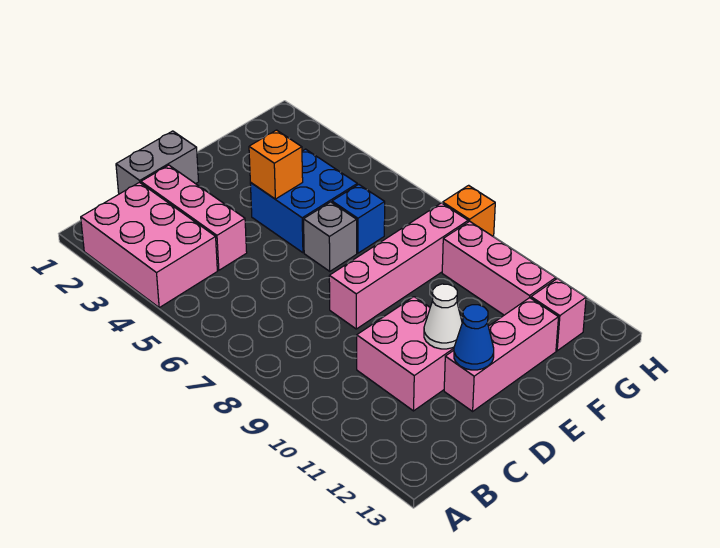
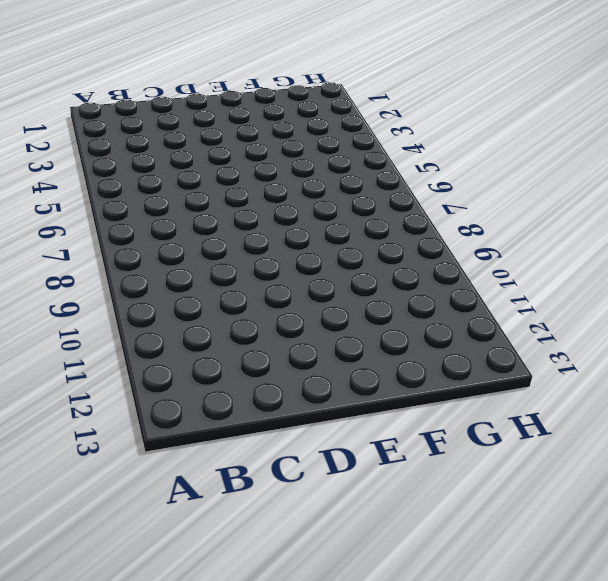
none -> pink 2x3 brick [81,182,217,307]
none -> grey 1x2 brick [116,131,199,194]
none -> pink 1x3 brick [141,165,247,270]

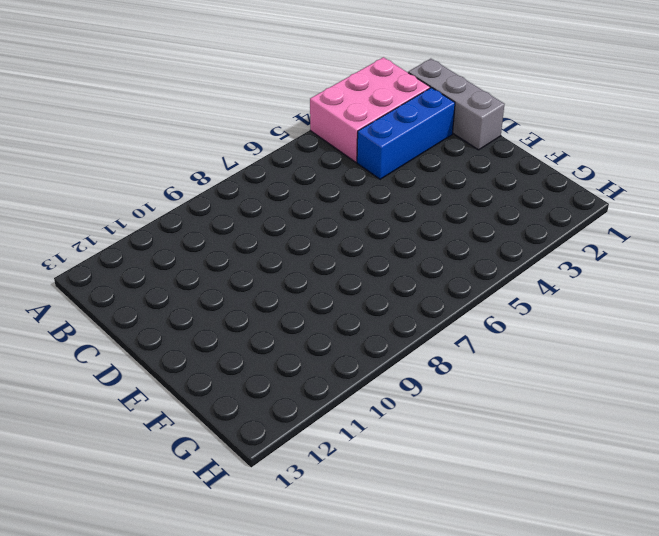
grey 1x3 brick [408,59,504,150] -> grey 1x2 brick [116,131,199,194]
blue 1x3 brick [357,88,455,179] -> pink 1x3 brick [141,165,247,270]
none -> pink 2x2 brick [357,297,454,411]
none -> pink 1x4 brick [329,203,468,329]
none -> pink 1x3 brick [444,298,559,411]

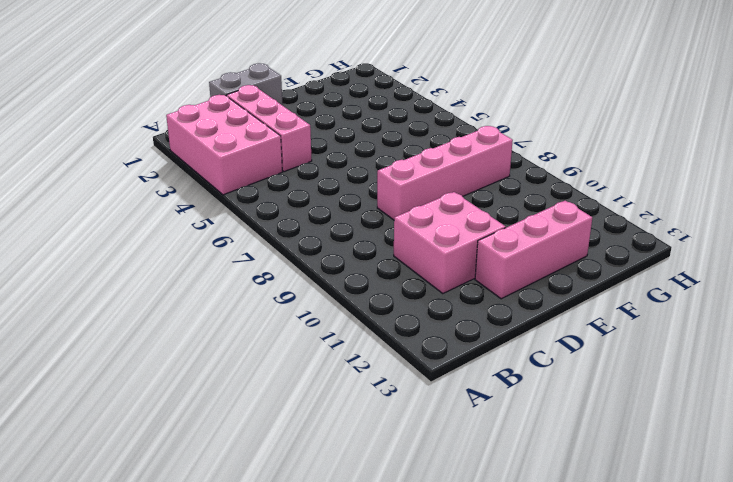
none -> blue 2x2 brick [250,149,357,253]
none -> grey 1x1 brick [304,202,357,271]
none -> blue 1x1 brick [332,184,385,253]

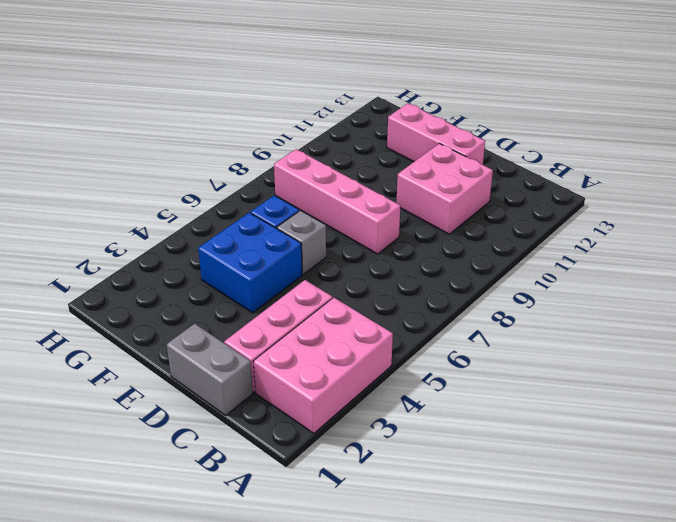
none -> pink 1x3 brick [442,221,556,315]
none -> pink 1x1 brick [531,279,586,351]
none -> orange 1x1 brick [443,185,495,237]

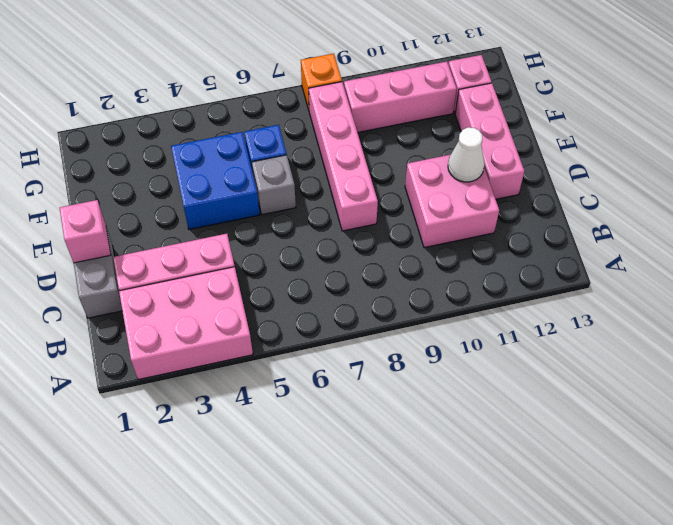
pink 1x1 brick [60,200,111,263] -> none
none -> blue 1x1 cone [454,305,494,370]
none -> orange 1x1 brick [249,130,303,199]

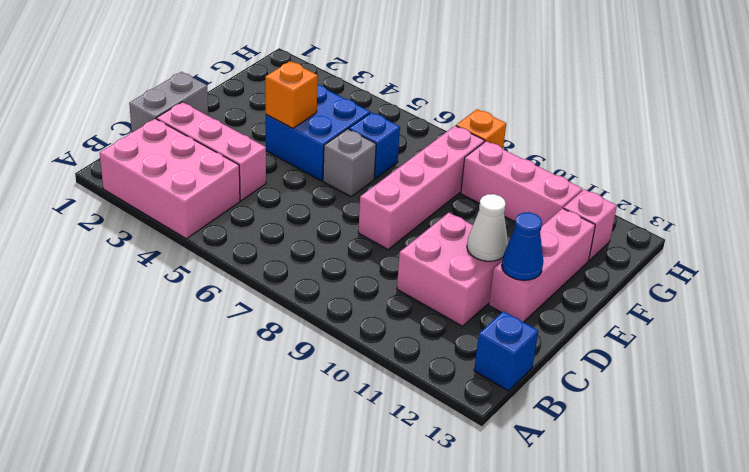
blue 1x1 brick [474,311,538,391] -> none

